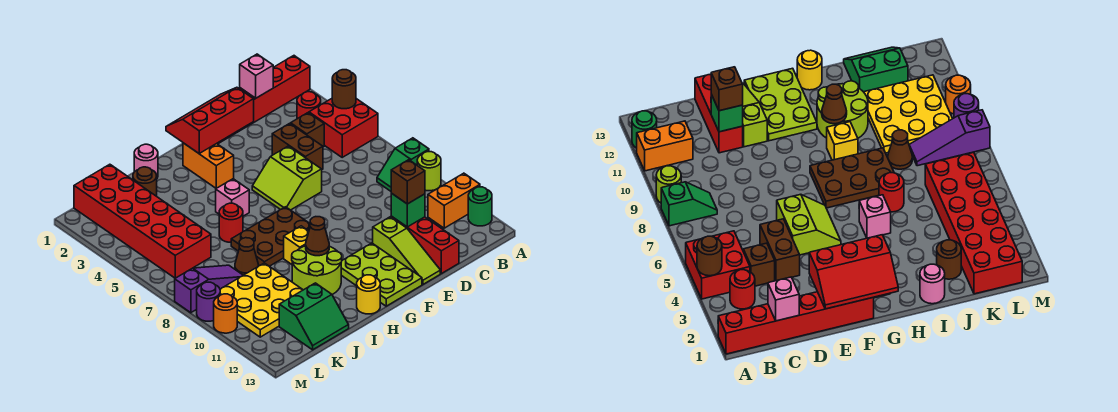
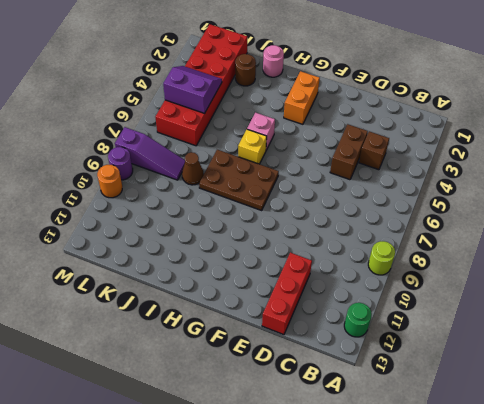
yellow 1x1 brick [238,129,267,164] -> yellow 1x1 brick moved to [284,226,309,264]
purple 2x2 slope [163,66,222,114] -> none
none -> red 1x6 brick [217,56,310,144]
none -> red 2x2 brick [309,99,378,157]
none -> green 1x2 slope [377,138,429,191]
none -> orange 1x2 brick [428,173,480,228]

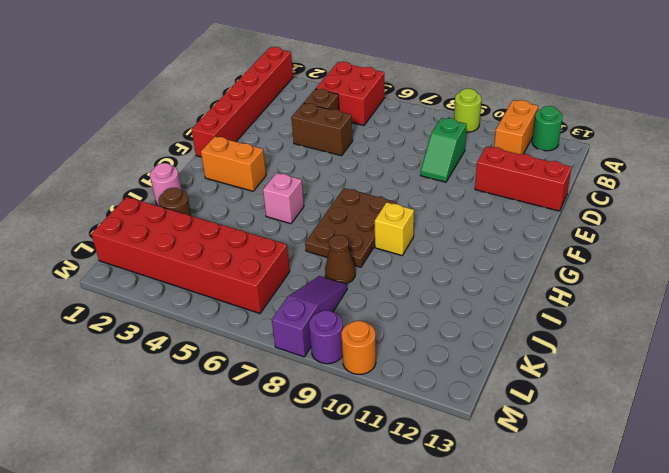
green 1x2 slope [420,118,467,182] -> green 1x2 slope moved to [377,138,429,191]
none -> red 1x1 round brick [297,92,321,119]
none -> lime 2x2 slope [252,146,322,210]
none -> lime 1x3 slope [373,217,440,284]
none -> lime 2x3 plate [341,243,422,306]

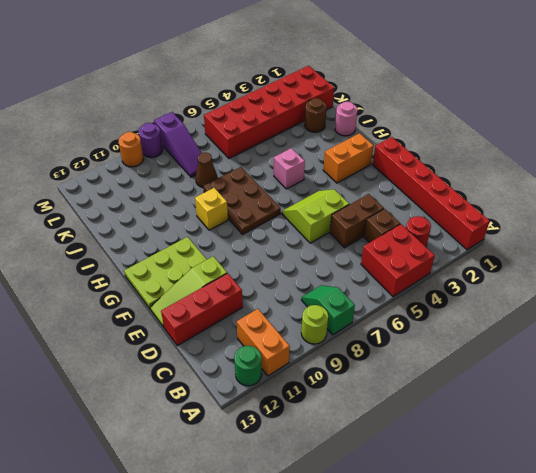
none -> lime 2x2 round brick [292,246,342,294]
none -> yellow 1x1 round brick [357,275,380,314]
none -> red 1x1 round brick [219,203,243,242]
none -> yellow 3x3 plate [220,263,303,337]

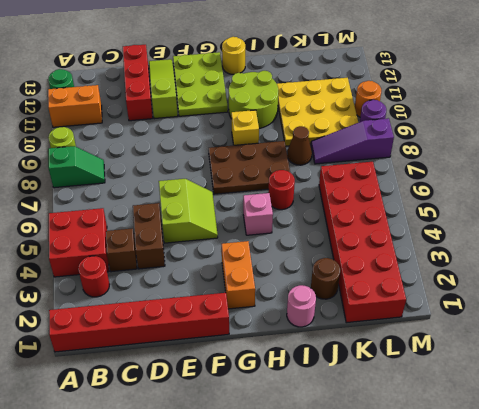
none -> green 2x2 slope [279,283,349,350]
none -> brown 1x1 round brick [332,70,356,109]
none -> pink 1x1 brick [240,54,273,98]
none -> green 1x1 brick [391,193,425,227]

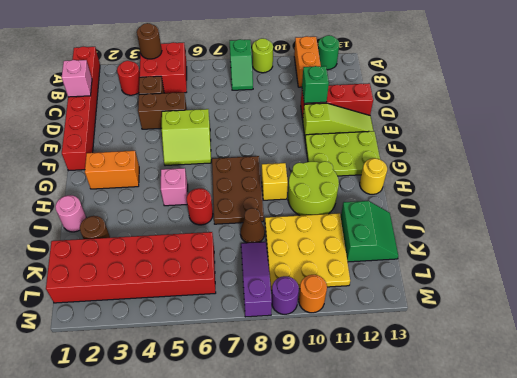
none -> red 2x3 slope [166,87,254,153]
none -> brown 1x1 cone [306,217,329,256]
none -> brown 1x1 brick [391,160,425,204]

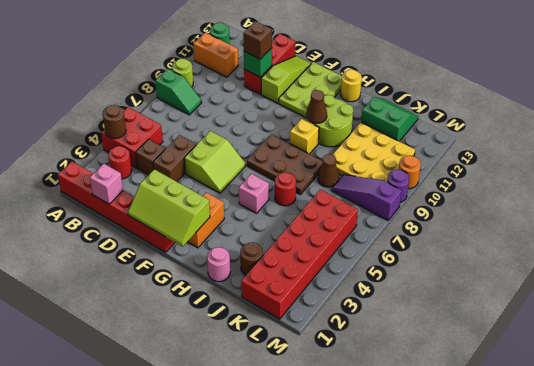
lime 2x3 slope [128,169,210,247] -> red 2x3 slope [166,87,254,153]

